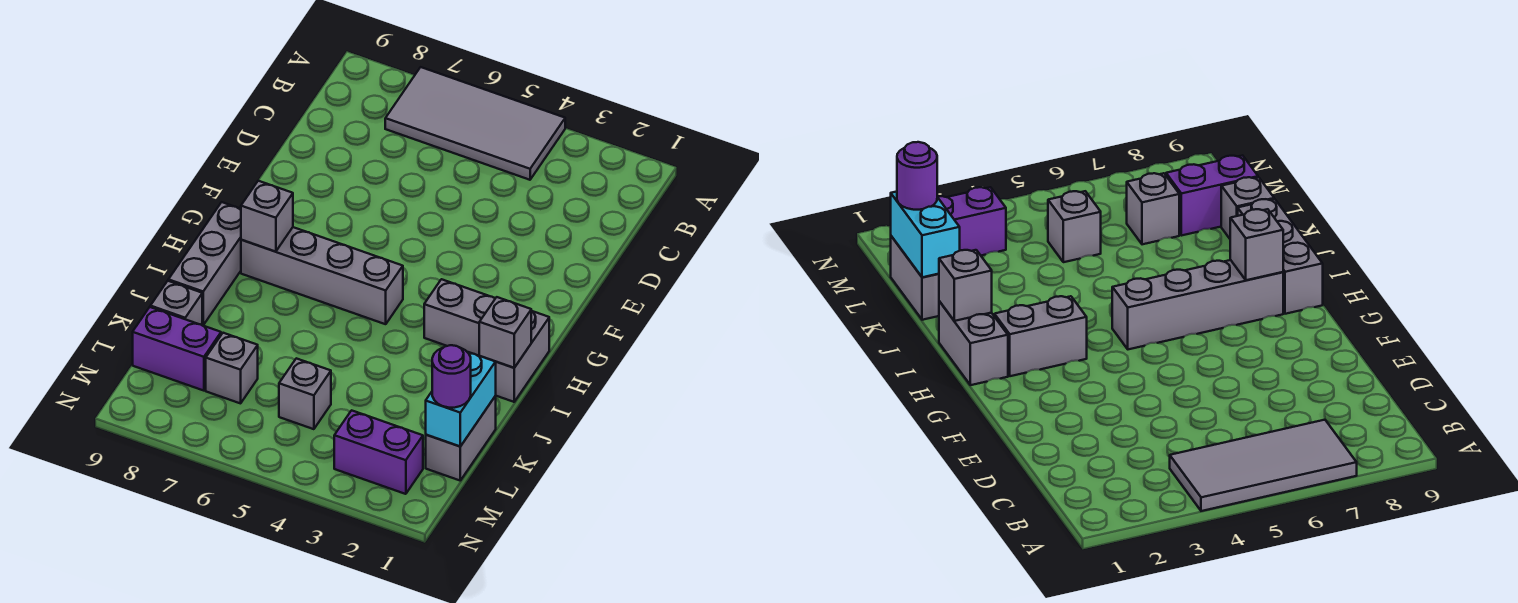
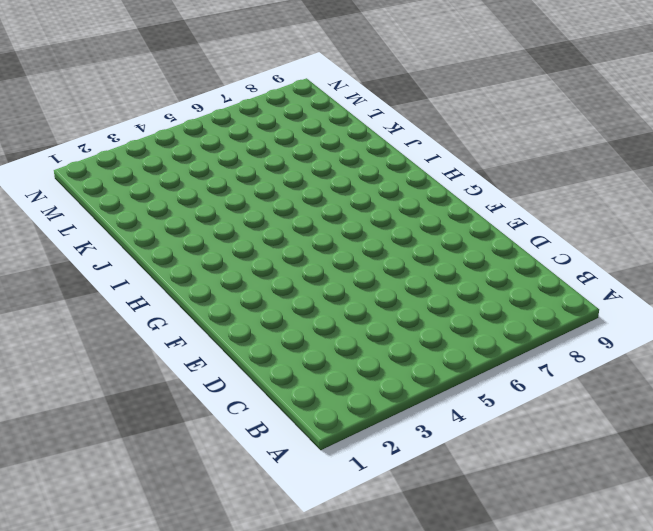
none -> grey 2x4 tile [385,67,565,180]
none -> grey 1x2 brick [496,311,549,402]
none -> grey 1x2 brick [424,279,495,356]

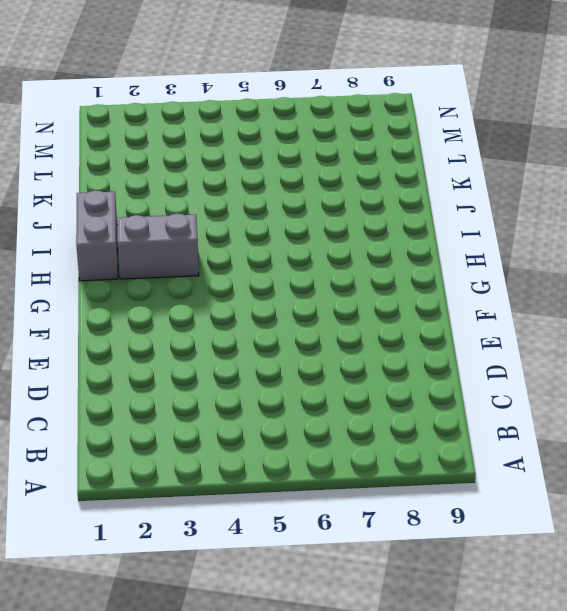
none -> grey 2x4 tile [385,67,565,180]
none -> grey 1x4 brick [241,227,403,324]
none -> grey 1x3 brick [168,202,241,325]

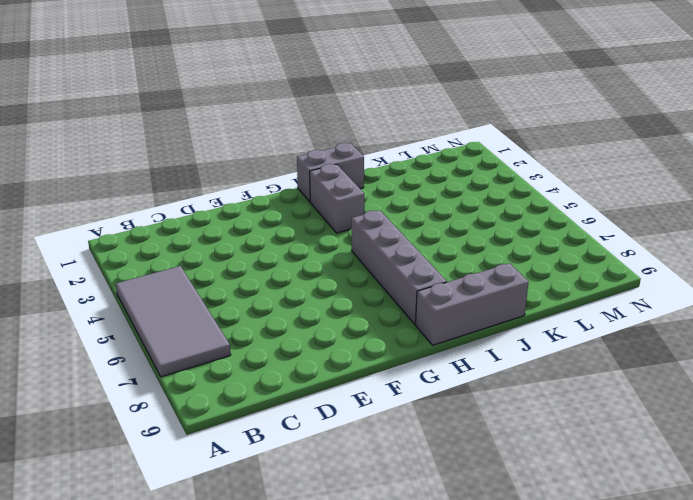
none -> grey 1x2 brick [426,396,496,480]
none -> grey 1x1 brick [150,281,202,325]
none -> grey 1x1 brick [279,358,331,429]

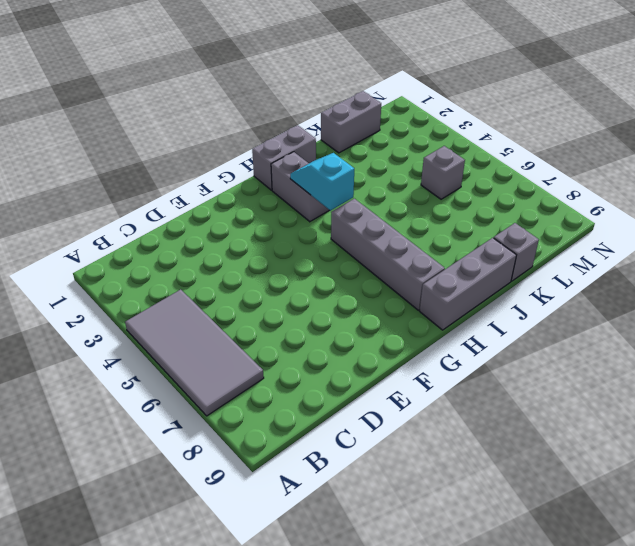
cyan 1x2 slope [290,153,354,211] -> none
none -> grey 1x1 brick [206,333,258,403]
none -> purple 1x2 brick [133,307,221,391]
none -> purple 1x2 brick [334,410,423,494]

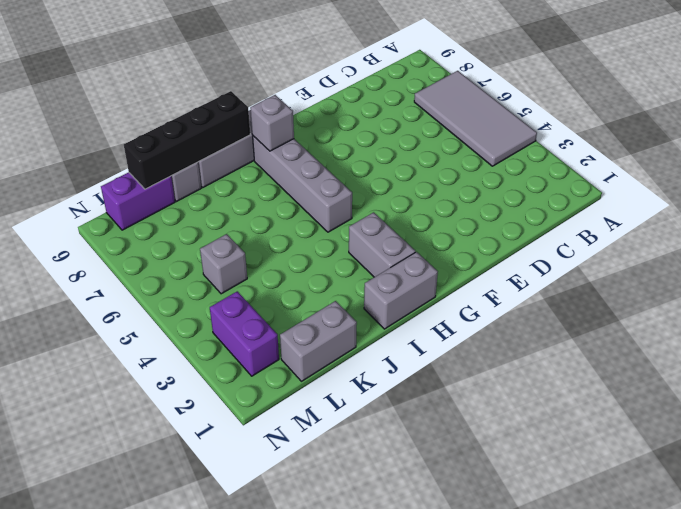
black 1x4 brick [124,91,250,189] -> none
purple 1x2 brick [101,172,175,230] -> purple 1x2 brick turned to [133,307,221,391]
none -> grey 1x1 brick [206,333,258,403]
none -> grey 1x1 brick [479,297,531,368]
none -> cyan 1x2 brick [426,352,496,446]

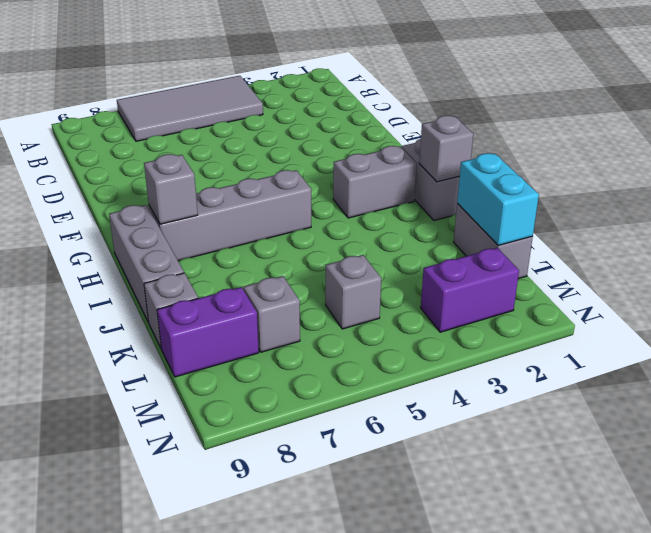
none -> purple 1x1 round brick [432,345,471,408]

